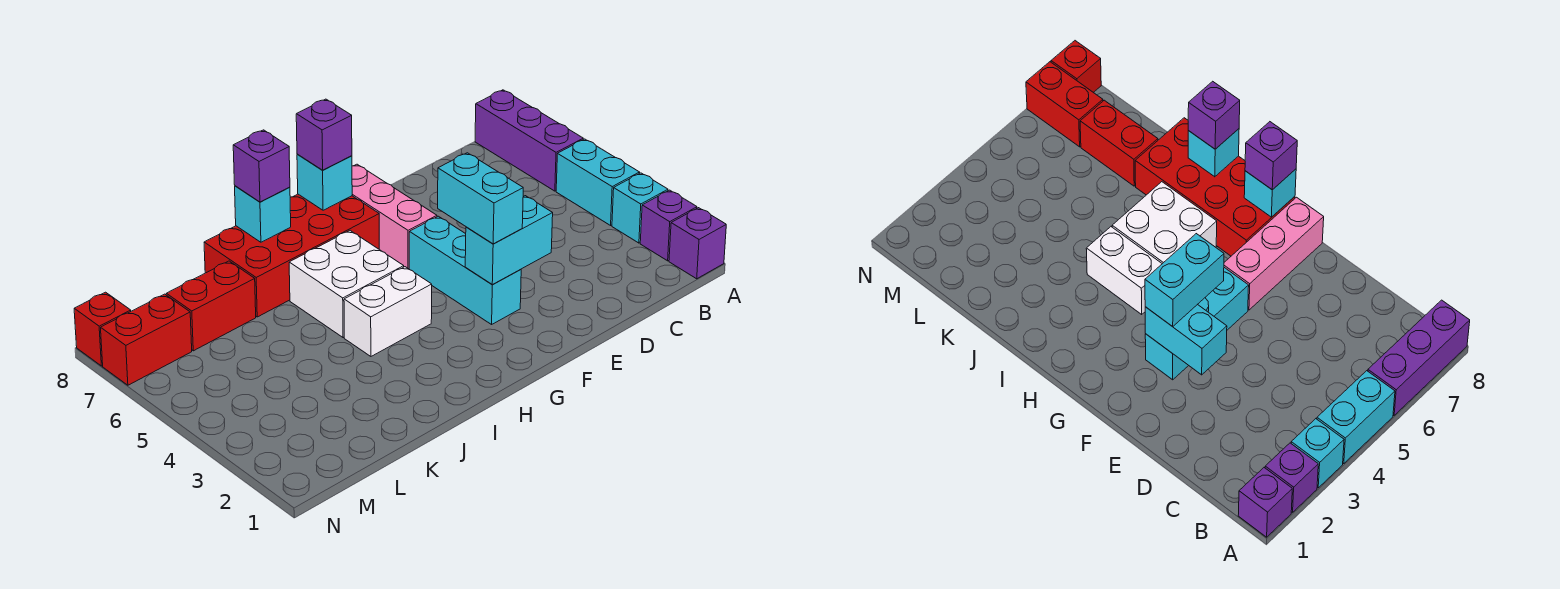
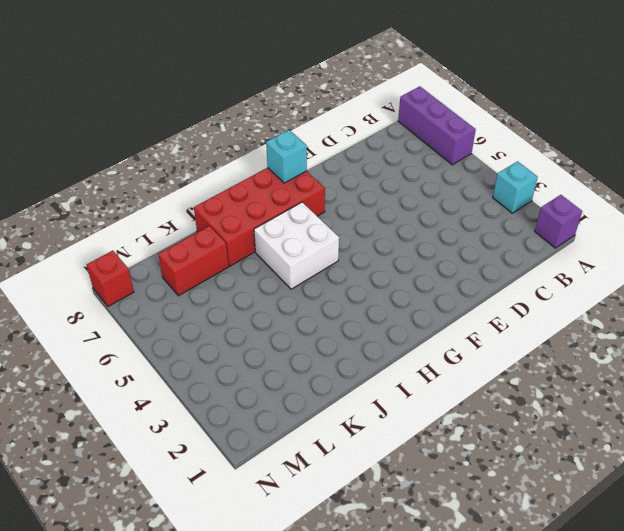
none -> purple 1x1 brick [640,190,697,261]
none -> cyan 1x2 brick [556,139,640,225]
none -> cyan 1x3 brick [409,216,521,324]

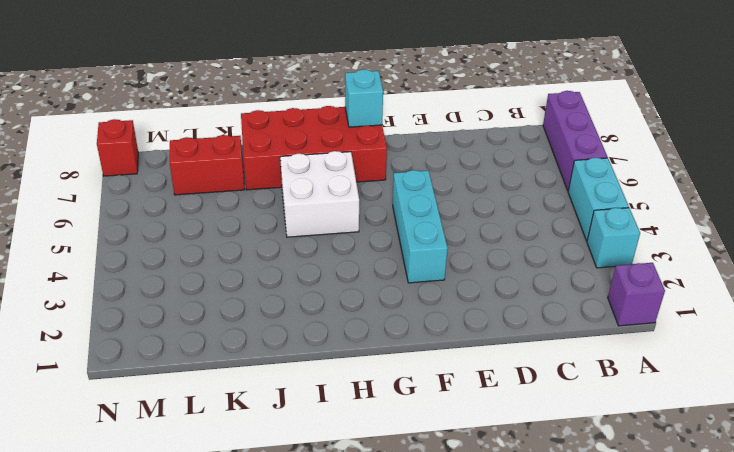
none -> purple 1x1 brick [640,190,697,261]
none -> pink 1x3 brick [352,164,437,269]
none -> white 1x2 brick [344,267,432,356]

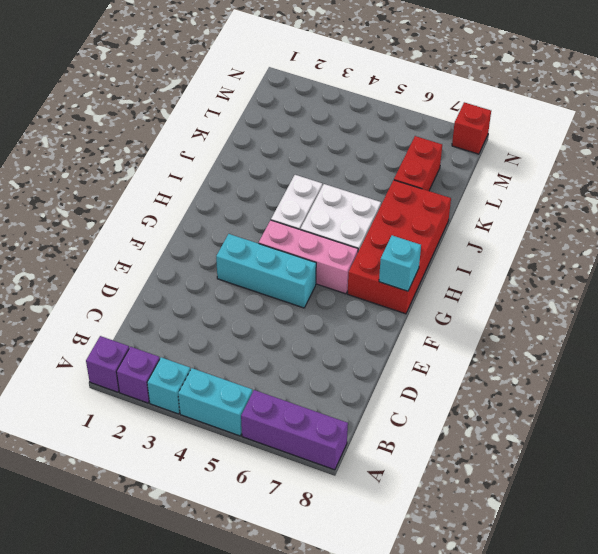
pink 1x3 brick [259,220,358,294] -> pink 1x3 brick moved to [352,164,437,269]
none -> red 1x2 brick [101,294,192,385]
none -> cyan 1x2 brick [465,196,553,285]
none -> cyan 1x1 brick [235,186,291,242]

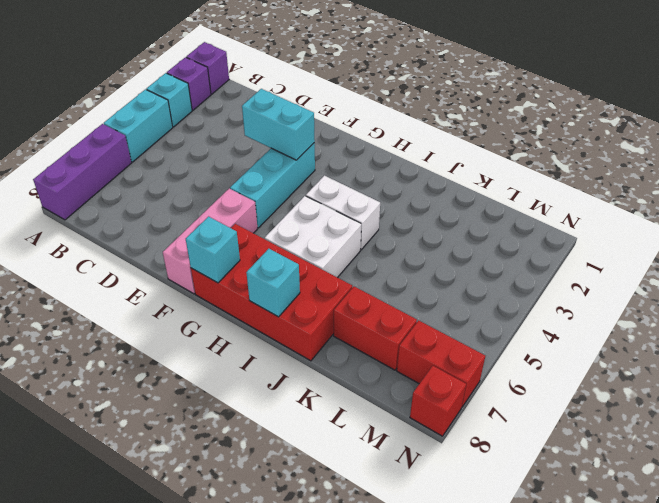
none -> cyan 1x2 brick [438,153,523,244]
none -> purple 1x1 brick [296,99,352,170]
none -> purple 1x1 brick [233,130,290,202]

